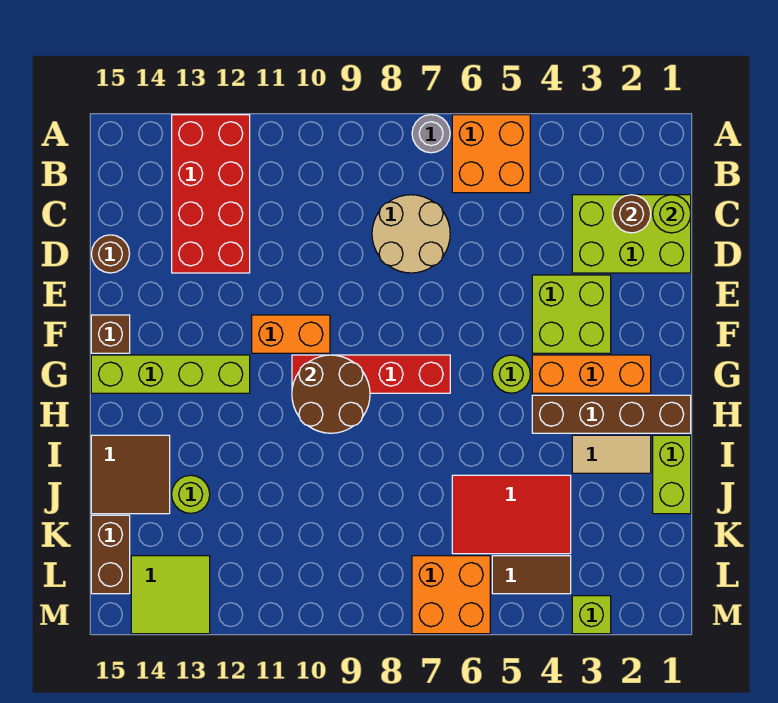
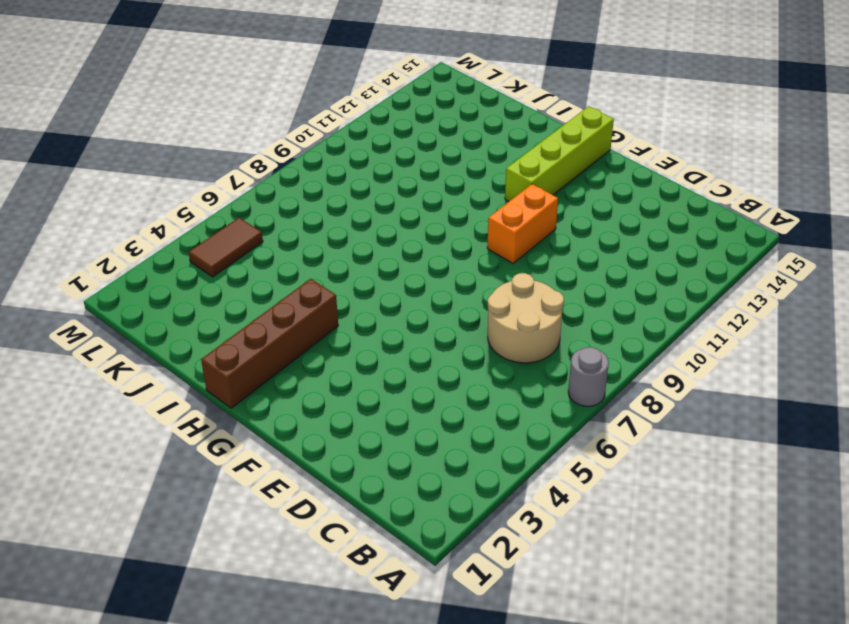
none -> orange 2x2 brick [452,115,530,193]
none -> red 2x4 brick [172,115,250,273]
none -> lime 2x3 brick [572,195,691,273]

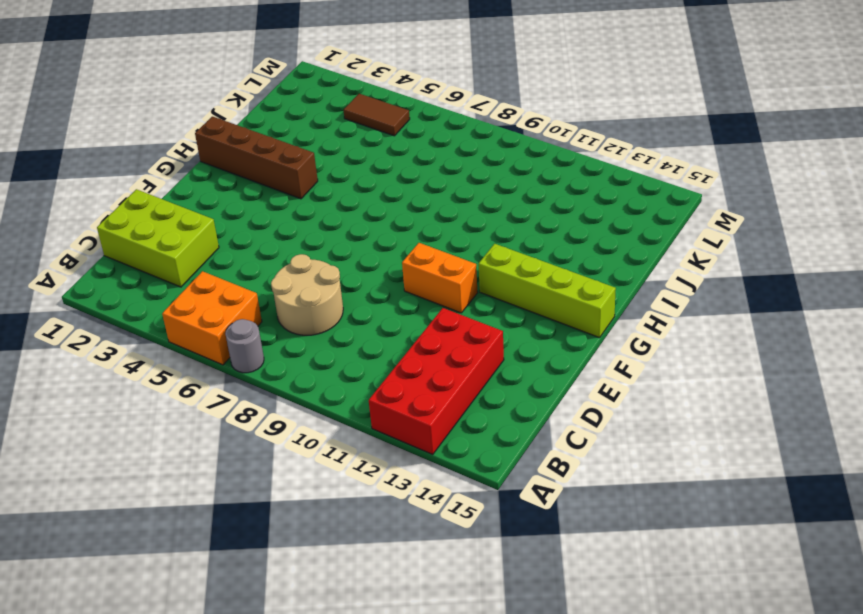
none -> brown 1x1 round brick [91,235,130,273]
none -> lime 2x2 brick [532,275,611,353]
none -> brown 1x1 brick [91,315,130,353]

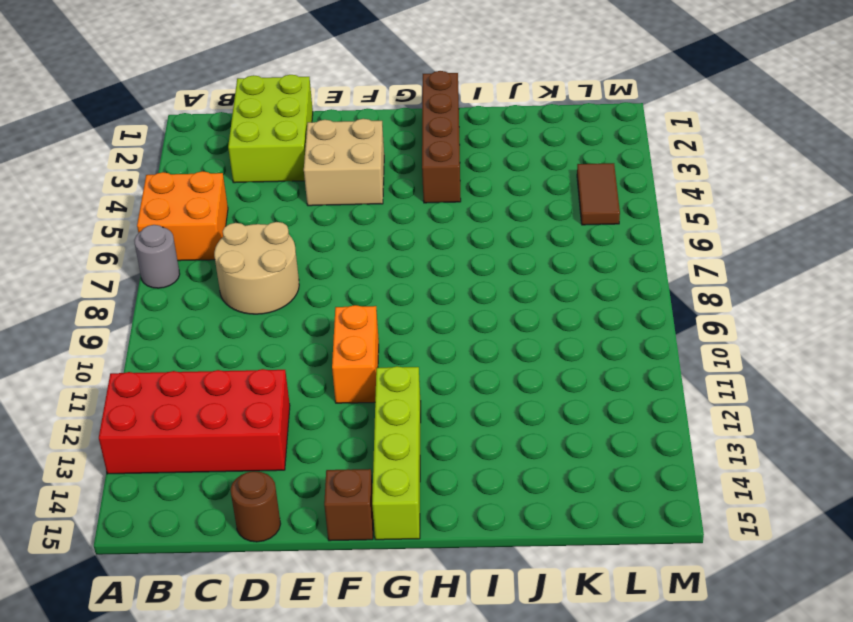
tan 2x2 brick [304,119,384,206] -> lime 2x2 brick [532,275,611,353]
none -> orange 1x3 brick [532,355,651,393]
none -> lime 1x1 round brick [492,355,530,393]
none -> red 1x4 brick [292,355,450,393]

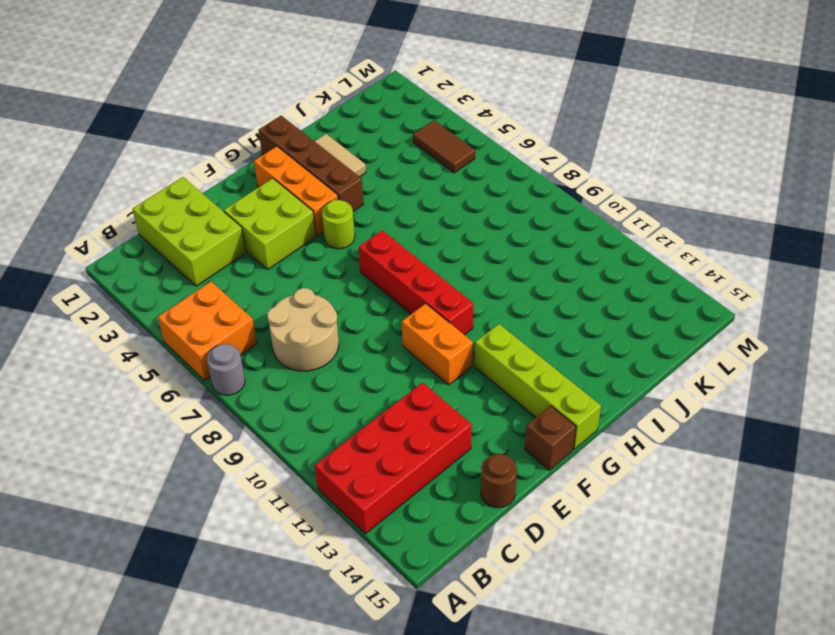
none -> lime 1x2 brick [653,435,691,514]
none -> brown 2x2 tile [91,435,170,514]
none -> red 2x3 tile [452,475,571,554]

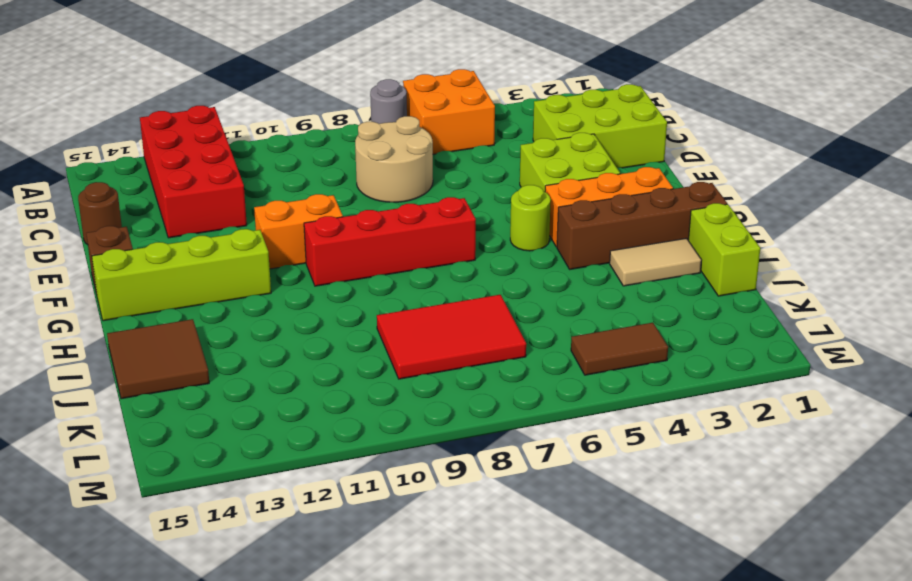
red 2x3 tile [377,295,526,379] -> red 2x3 tile moved to [452,475,571,554]
none -> lime 1x1 round brick [172,475,210,513]
none -> brown 1x2 brick [91,515,130,594]
none -> orange 2x2 brick [412,556,490,634]

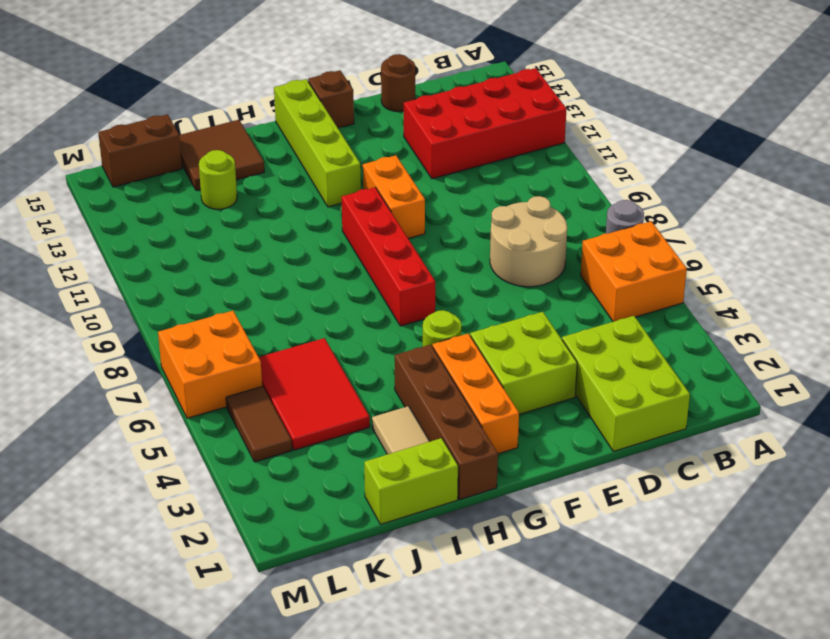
none -> lime 2x2 tile [131,556,210,634]
none -> lime 1x1 brick [572,596,611,634]
none -> lime 1x1 round brick [653,195,691,233]

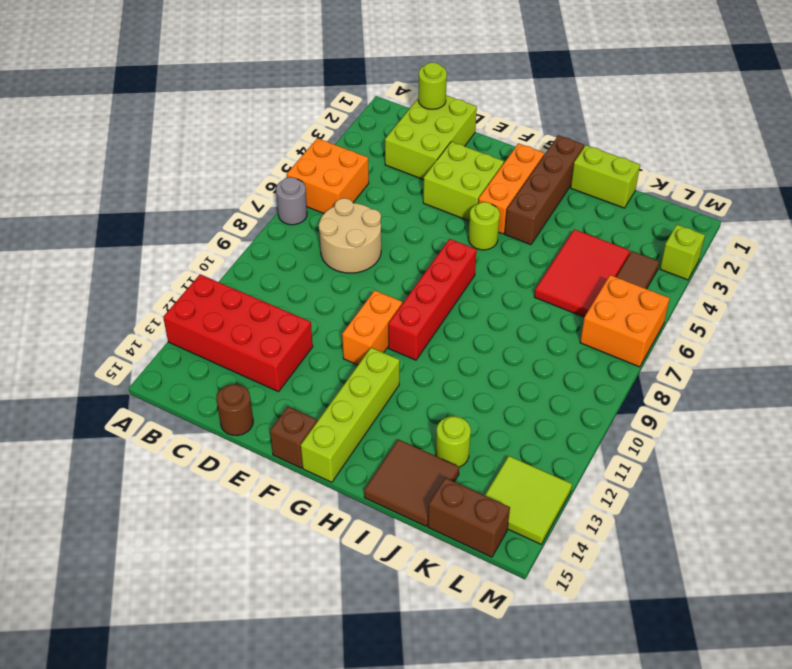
none -> tan 1x2 tile [572,435,651,473]
none -> brown 1x1 round brick [613,195,651,233]
none -> brown 2x2 round brick [292,355,370,433]

